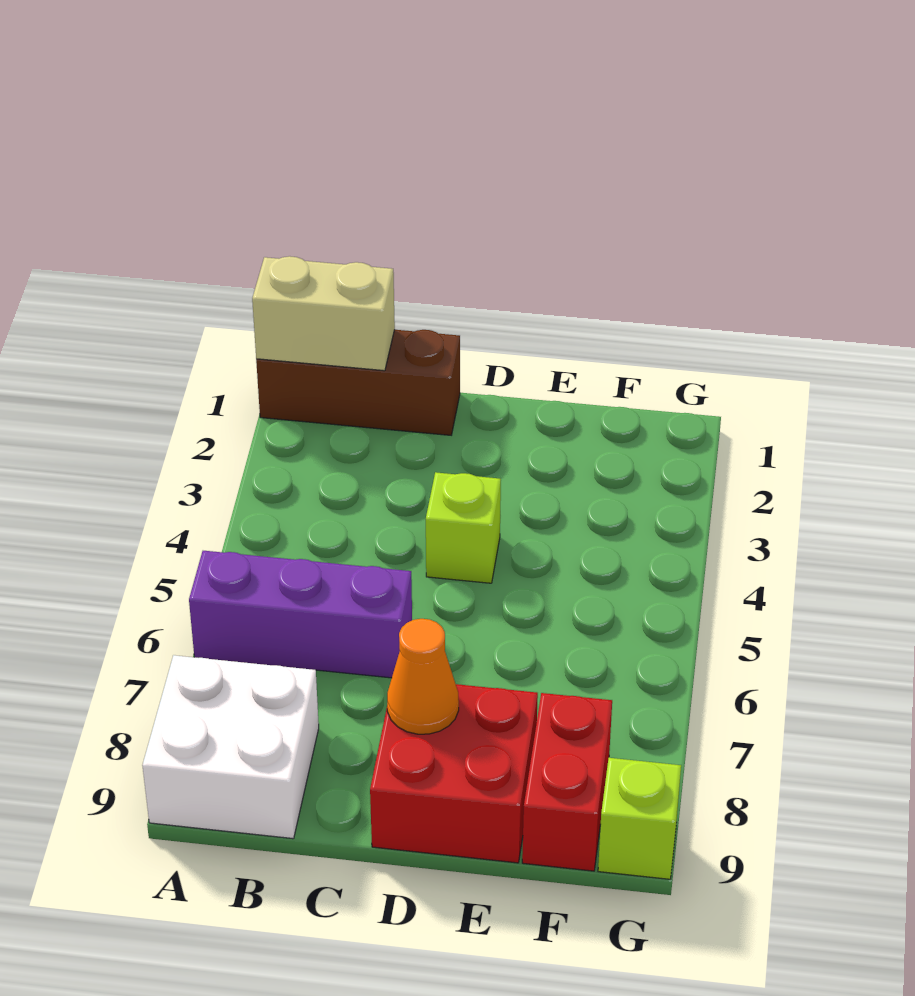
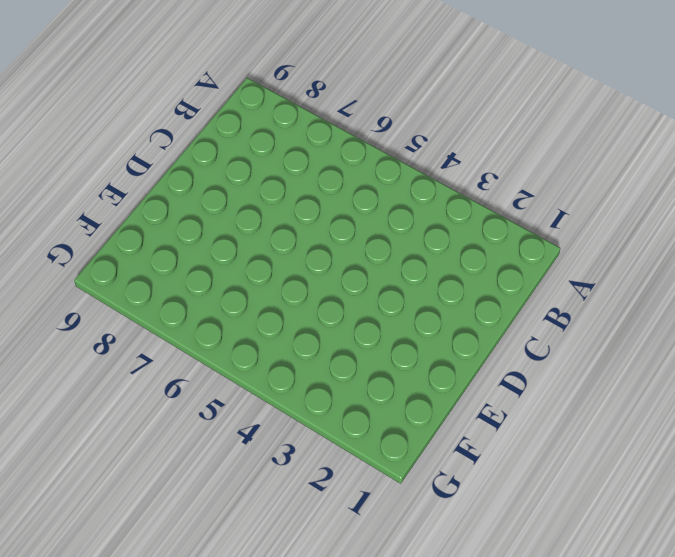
none -> brown 1x3 brick [256,330,460,435]
none -> purple 1x3 brick [189,551,412,678]

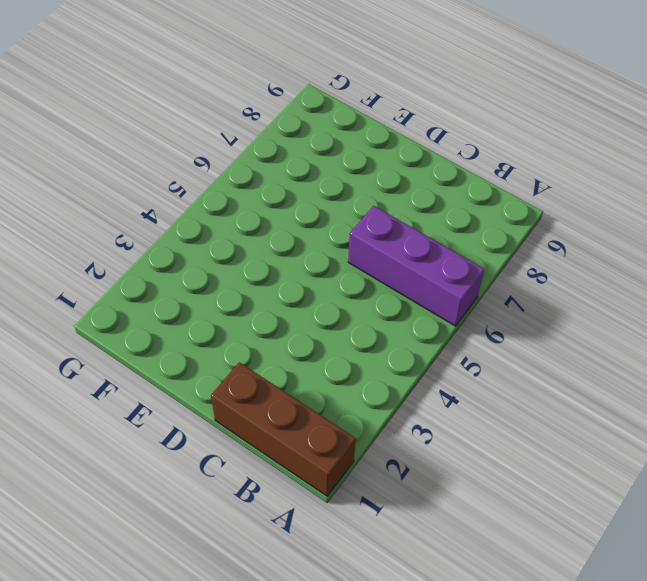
none -> white 2x2 brick [142,655,319,839]
none -> lime 1x1 brick [426,472,501,583]

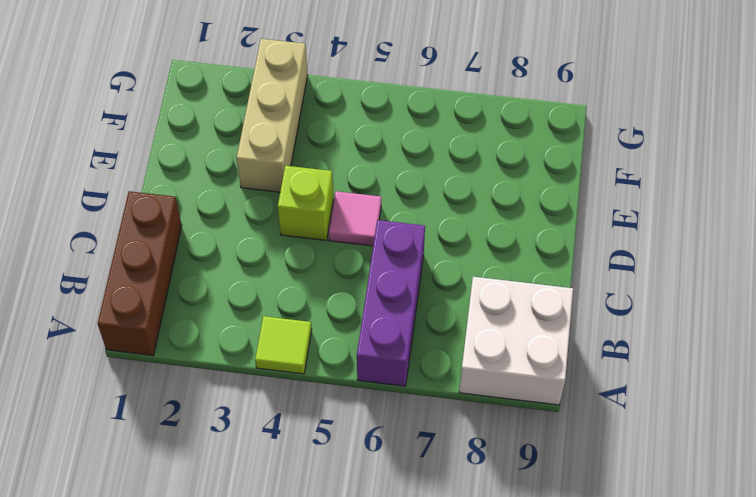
lime 1x1 tile [255,316,312,374] -> none
pink 1x1 tile [329,191,381,246] -> none
tan 1x3 brick [237,39,308,192] -> none
none -> red 2x2 brick [370,684,538,863]
none -> red 1x2 brick [522,693,612,871]

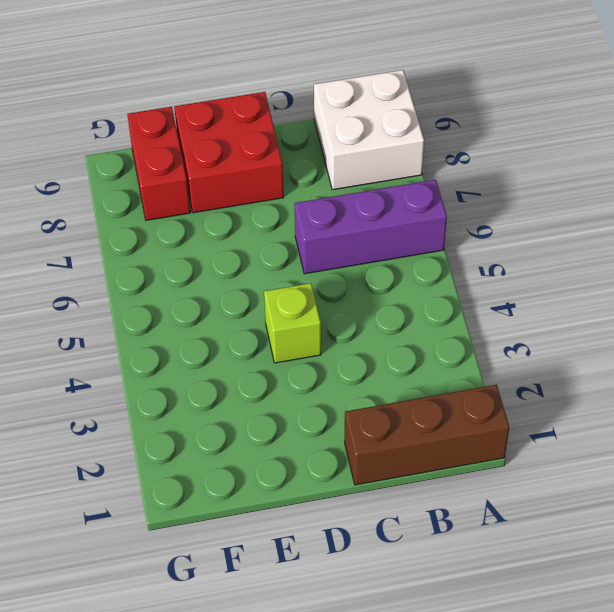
none -> lime 1x1 brick [598,758,681,879]
none -> tan 1x2 brick [252,256,395,371]

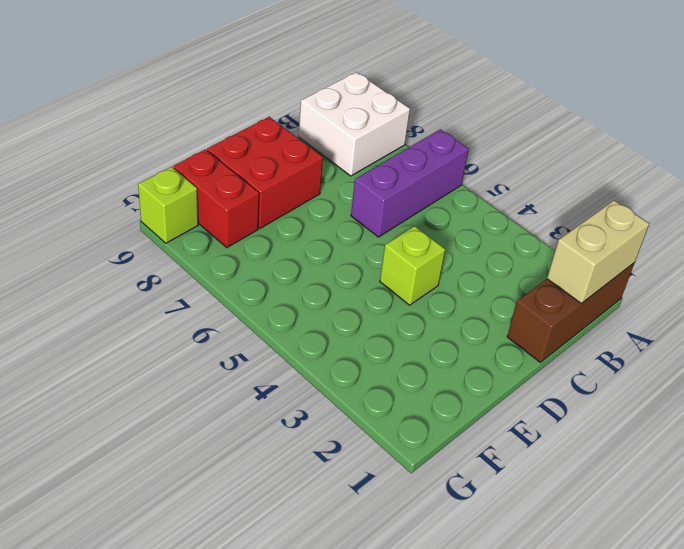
none -> orange 1x1 cone [387,619,459,734]

